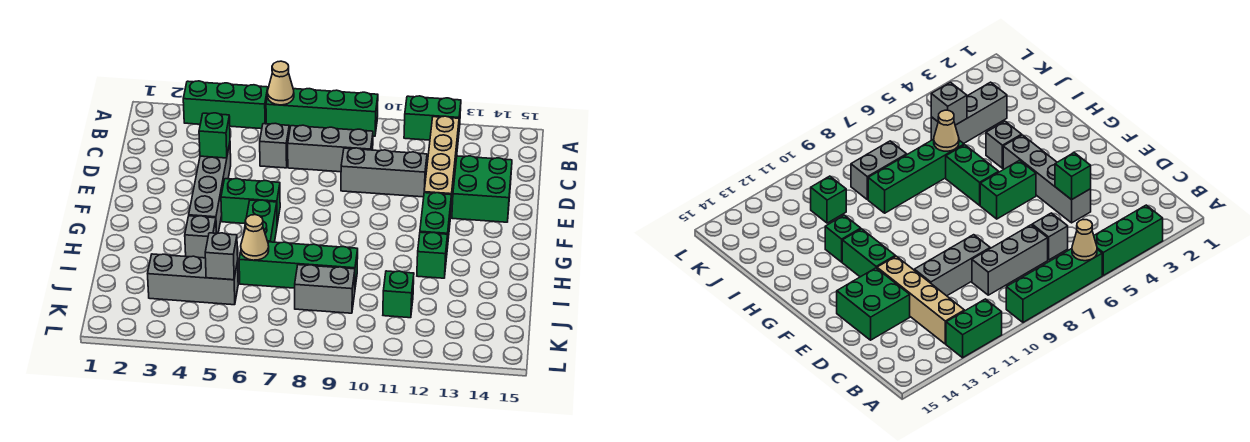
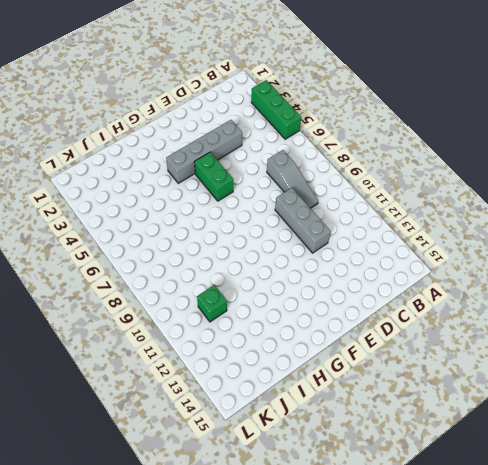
grey 1x3 slope [267,150,318,208] -> grey 1x3 brick [288,125,373,172]
none -> green 1x4 brick [266,89,378,136]
none -> green 1x2 brick [404,96,461,140]
none -> tan 1x4 brick [424,116,459,218]

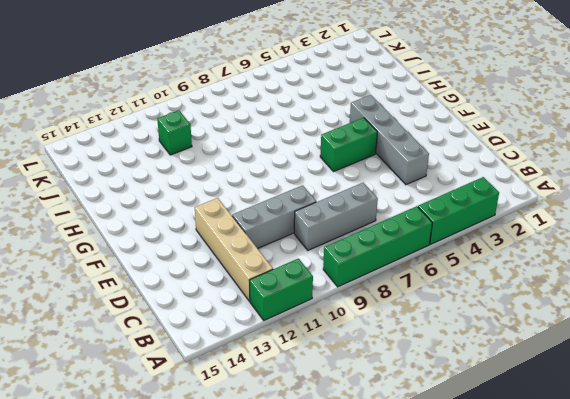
none -> grey 1x1 brick [260,123,289,168]
none -> green 2x2 brick [452,156,512,222]
none -> green 1x2 brick [420,193,451,248]

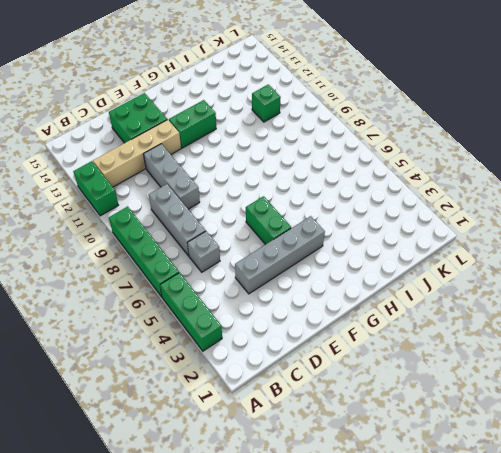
none -> green 1x2 brick [244,200,277,242]
none -> grey 1x1 brick [185,216,216,258]
none -> green 1x1 brick [417,232,448,278]

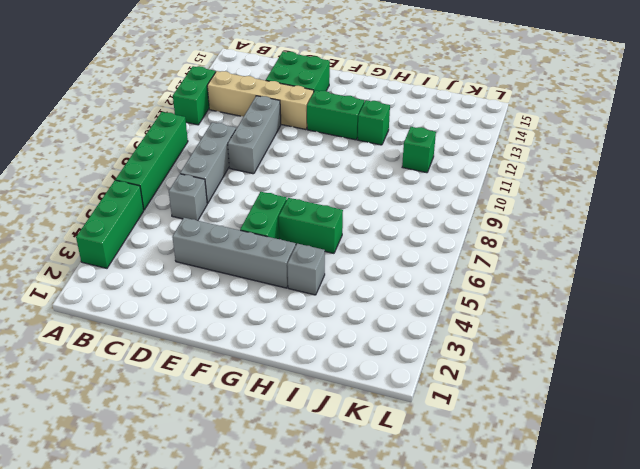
none -> green 1x4 brick [239,242,358,288]
none -> grey 1x3 brick [148,254,238,305]
none -> grey 1x2 brick [295,265,355,313]

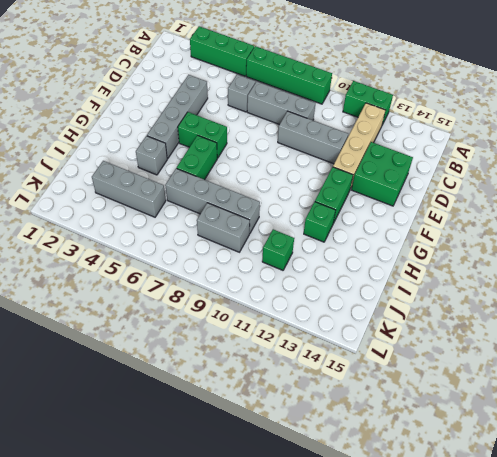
grey 1x4 brick [165,168,260,234] -> green 1x4 brick [239,242,358,288]
none -> tan 1x1 cone [268,61,294,105]
none -> green 1x1 brick [199,113,230,158]
none -> tan 1x1 cone [241,215,269,260]

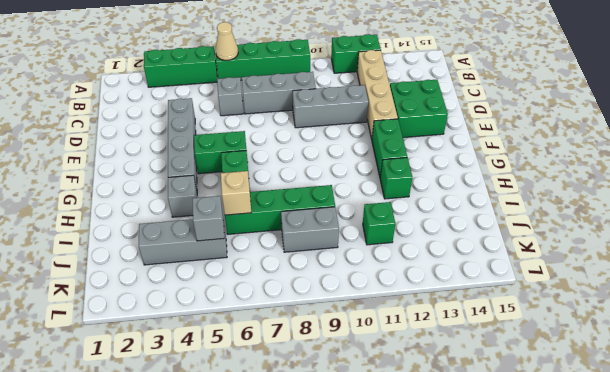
tan 1x1 brick [221,171,251,215] -> tan 1x1 cone [241,215,269,260]
none -> green 1x1 brick [199,113,230,158]

